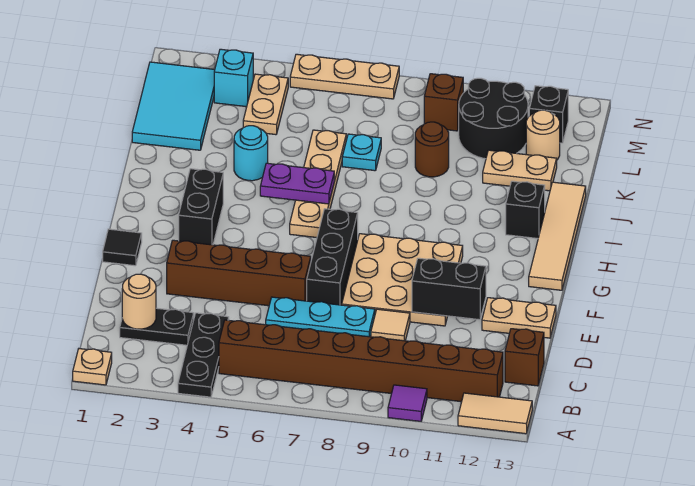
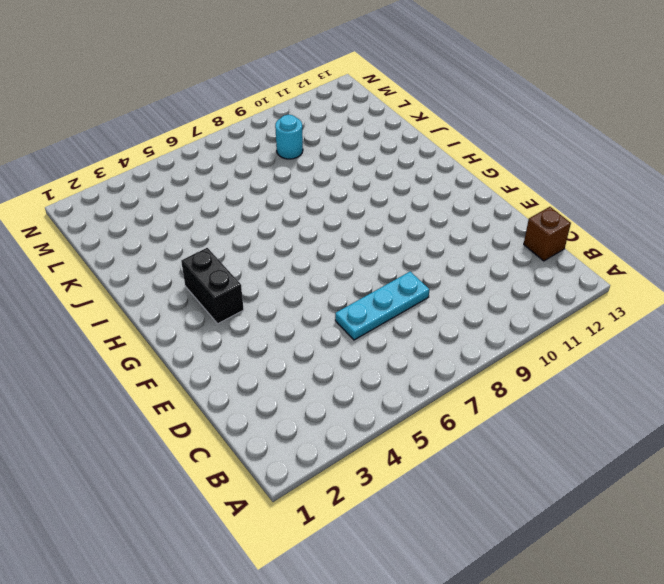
cyan 1x1 round brick [275,115,303,159] -> cyan 1x1 round brick moved to [234,126,268,181]
none -> tan 1x1 plate [73,349,112,385]
none -> black 1x3 plate [178,313,229,397]
none -> purple 1x1 tile [388,385,427,421]
none -> tan 1x2 tile [458,393,532,434]

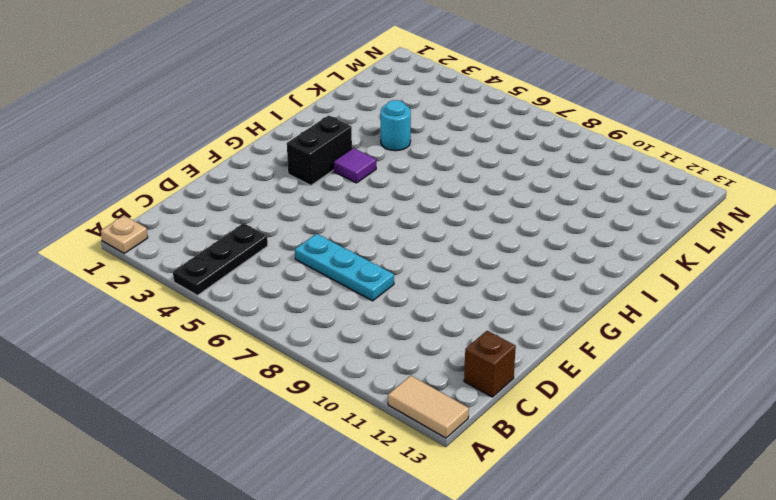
purple 1x1 tile [333,148,376,183] -> purple 1x1 tile moved to [388,385,427,421]
none -> brown 1x8 brick [219,320,503,402]
none -> black 1x2 plate [120,308,194,345]
none -> tan 1x1 tile [371,309,410,341]
none -> brown 1x4 brick [167,240,311,306]

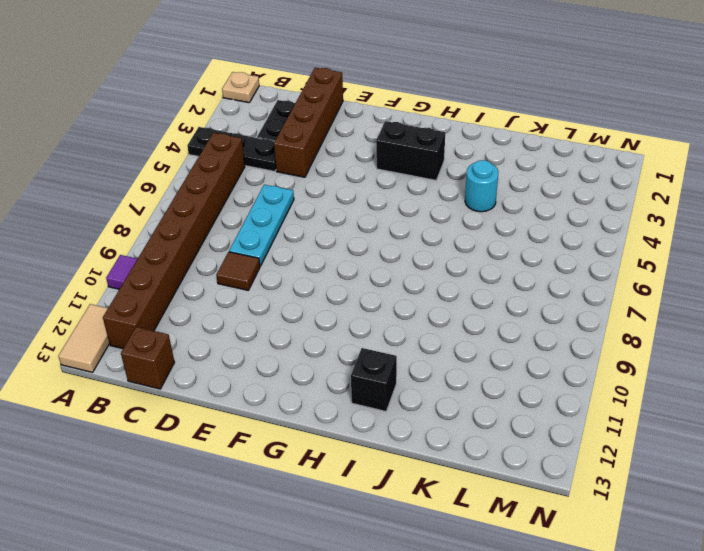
brown 1x4 brick [274,68,343,177] -> brown 1x4 brick moved to [167,240,311,306]
brown 1x1 tile [216,252,260,290] -> tan 1x1 tile [371,309,410,341]
none -> black 1x3 brick [307,209,358,305]
none -> tan 3x3 plate [342,234,463,326]
none -> tan 1x2 plate [482,298,556,338]
none -> black 1x1 tile [103,229,142,266]

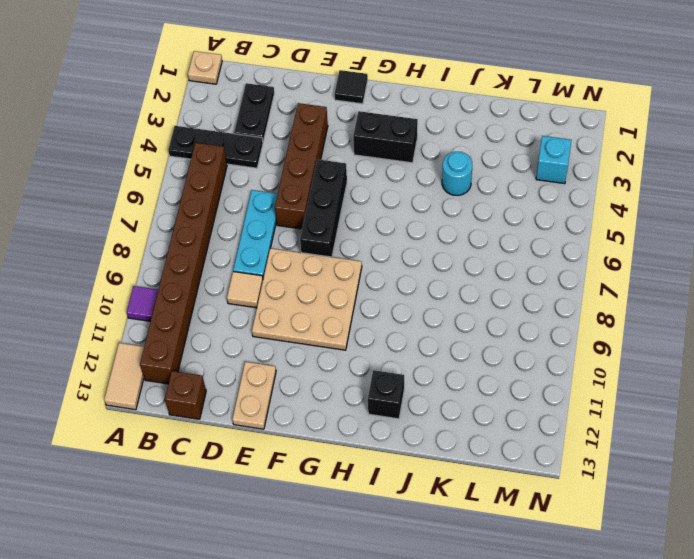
black 1x3 brick [300,159,347,257] -> black 1x3 brick turned to [307,209,358,305]
none -> tan 1x4 tile [529,182,586,290]
none -> tan 1x4 plate [290,130,346,238]
none -> cyan 2x3 tile [132,62,215,150]
none -> cyan 1x1 plate [342,134,381,171]

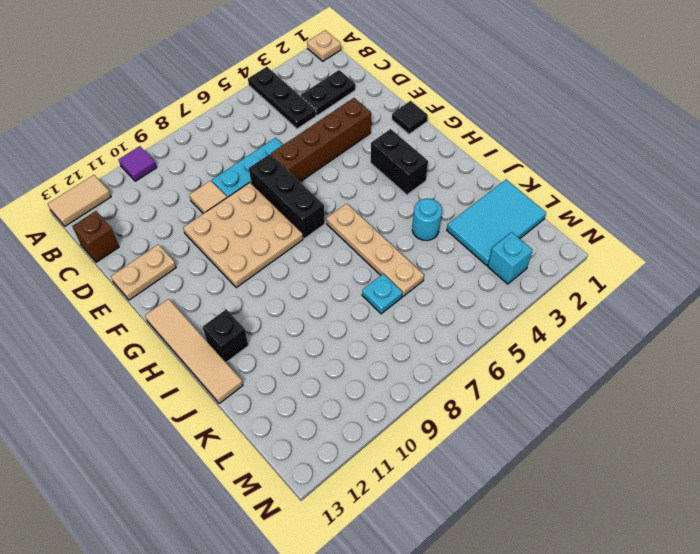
cyan 2x3 tile [447,180,546,265] -> cyan 2x3 tile turned to [132,62,215,150]
none -> brown 1x8 brick [219,320,503,402]
none -> brown 1x1 round brick [415,122,449,177]
none -> tan 1x2 plate [483,150,557,191]
none -> tan 1x2 plate [243,74,288,135]

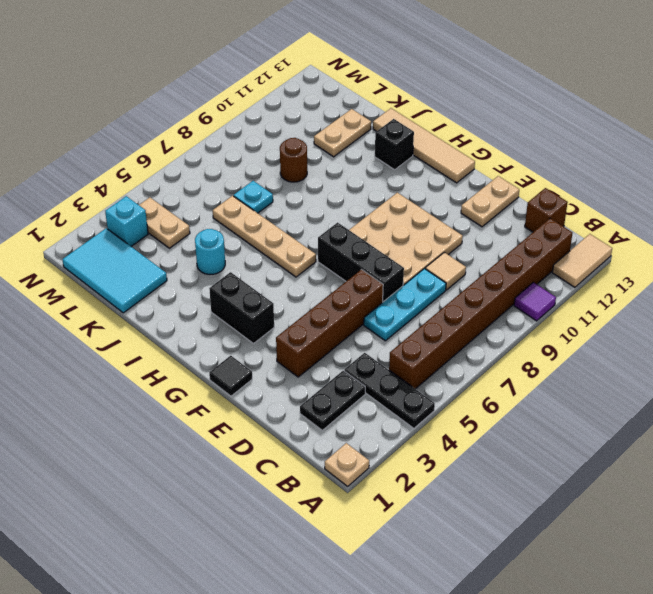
none -> black 2x2 round brick [459,78,528,159]
none -> tan 1x1 round brick [526,110,560,160]
none -> brown 1x1 brick [424,74,463,131]
none -> black 1x1 brick [529,86,568,143]

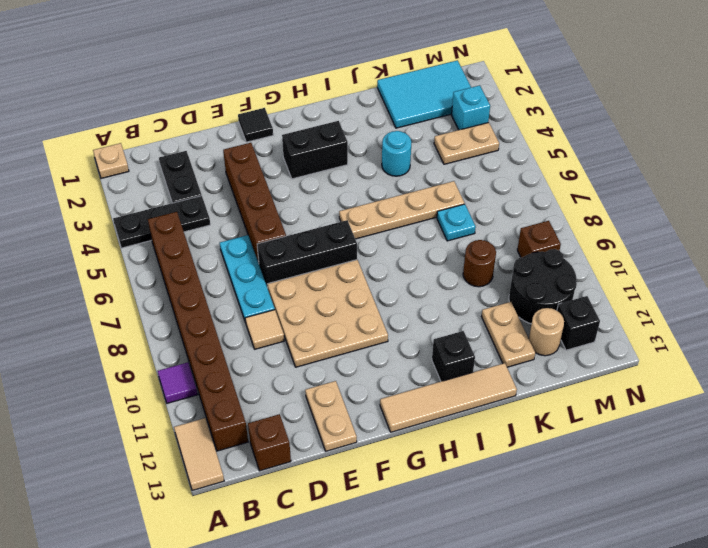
none -> tan 1x3 plate [290,54,399,99]
none -> tan 1x1 round brick [122,274,156,329]
none -> black 1x2 brick [412,258,486,320]
none -> purple 1x2 plate [260,163,334,204]

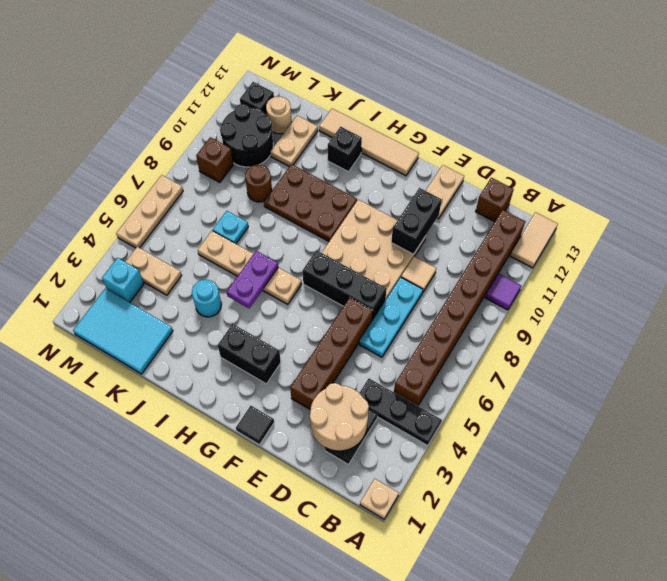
tan 2x2 round brick [310,383,369,451] -> tan 1x1 round brick [122,274,156,329]
brown 2x3 plate [264,164,357,241] -> none

